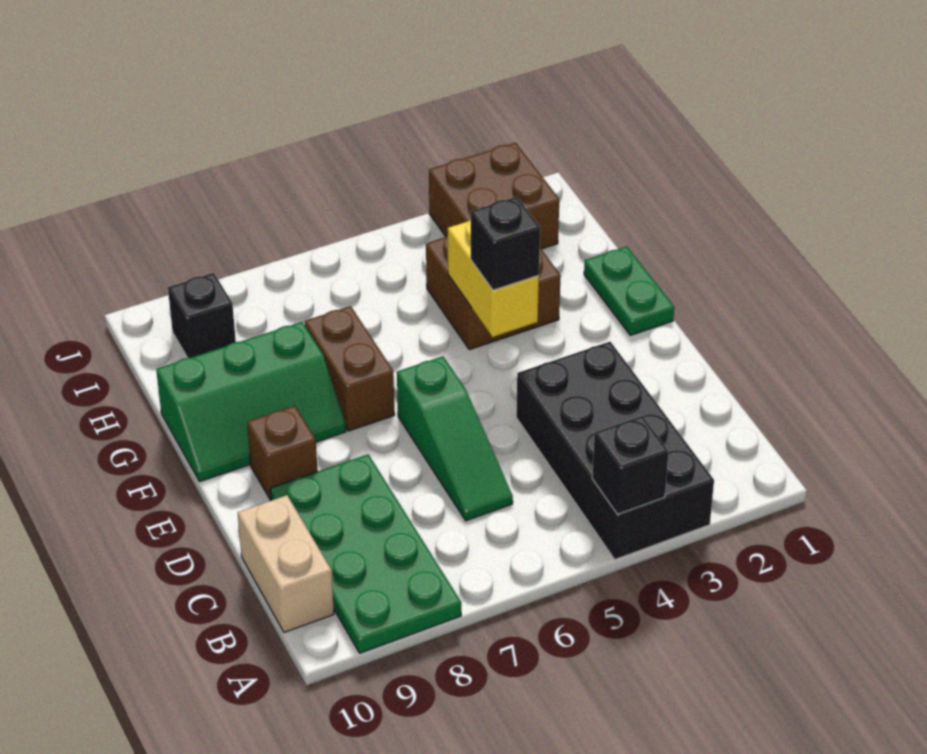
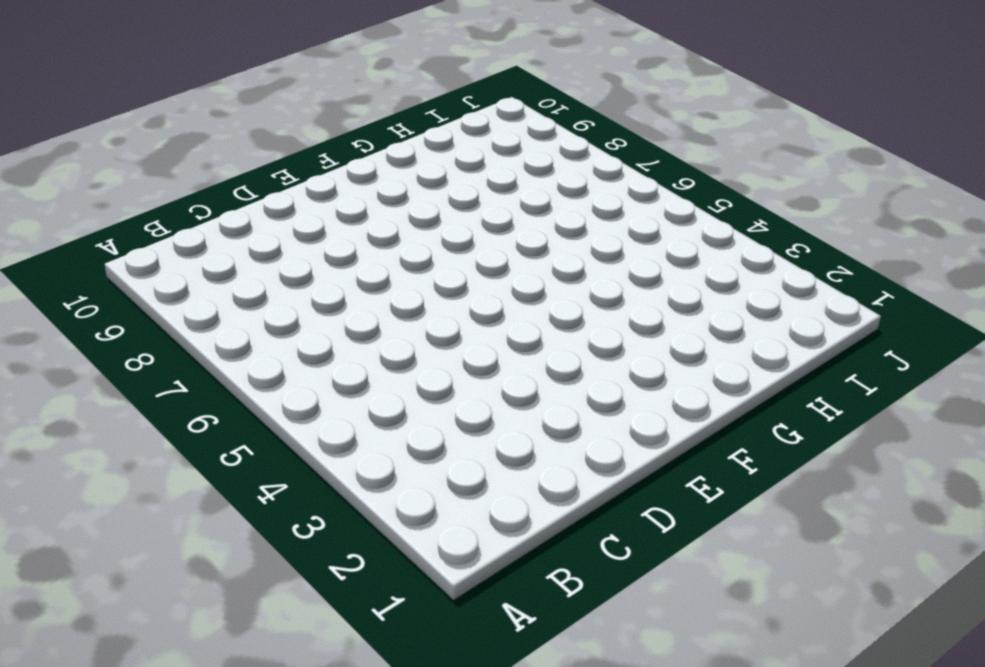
none -> black 2x4 brick [516,342,714,559]
none -> green 2x4 plate [270,454,461,653]
none -> tan 1x2 brick [238,495,334,632]

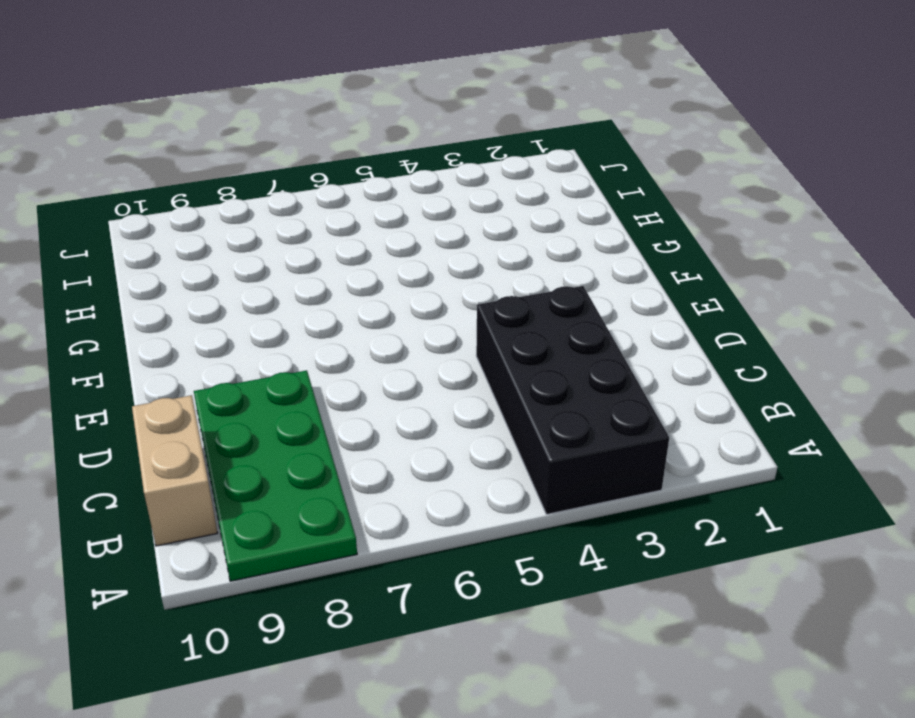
none -> green 1x3 slope [397,356,513,521]
none -> brown 1x1 brick [247,406,318,500]
none -> green 1x2 plate [584,246,674,335]

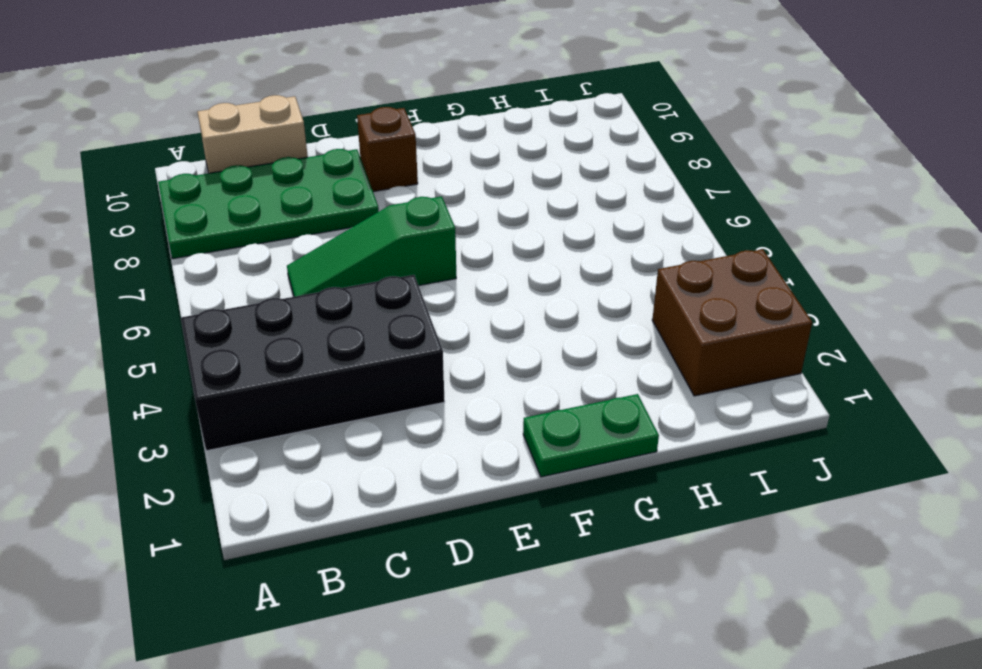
none -> brown 1x2 brick [305,306,395,431]
none -> green 2x3 slope [156,322,346,482]
none -> brown 2x2 brick [426,236,561,350]

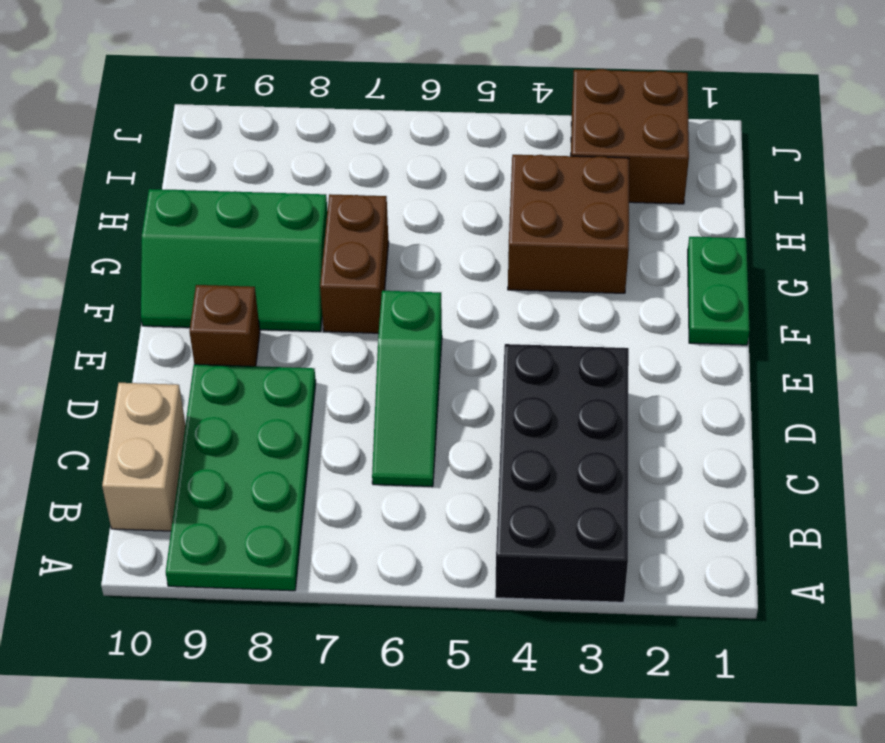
none -> black 1x1 brick [168,273,236,358]
none -> black 1x1 brick [592,416,669,514]
none -> yellow 1x2 brick [448,219,539,337]

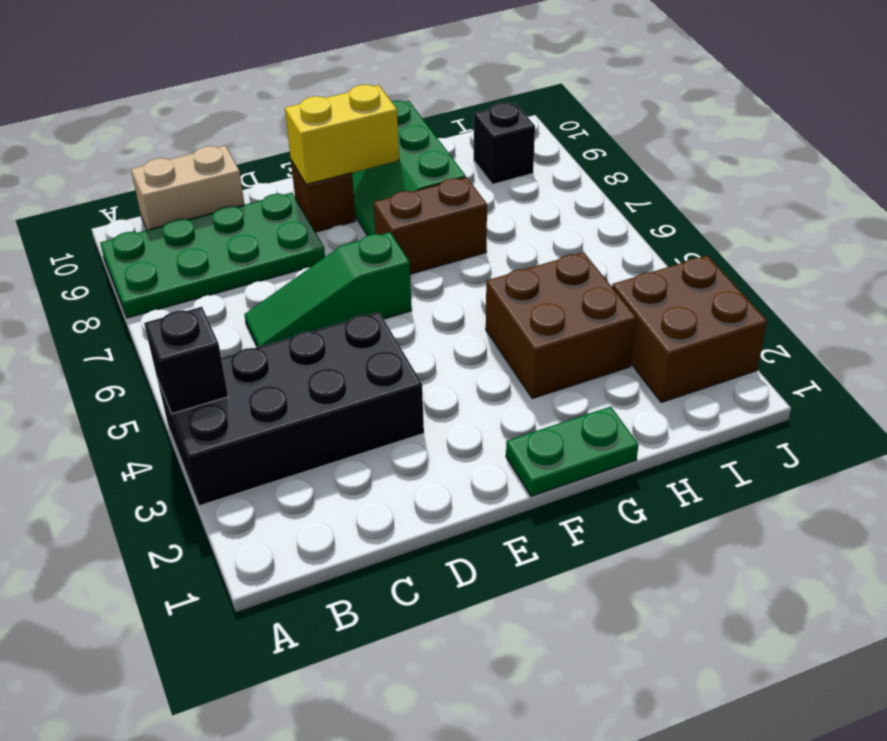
yellow 1x2 brick [285,85,399,185] -> yellow 1x2 brick moved to [448,219,539,337]
none -> black 1x1 brick [471,197,540,290]

